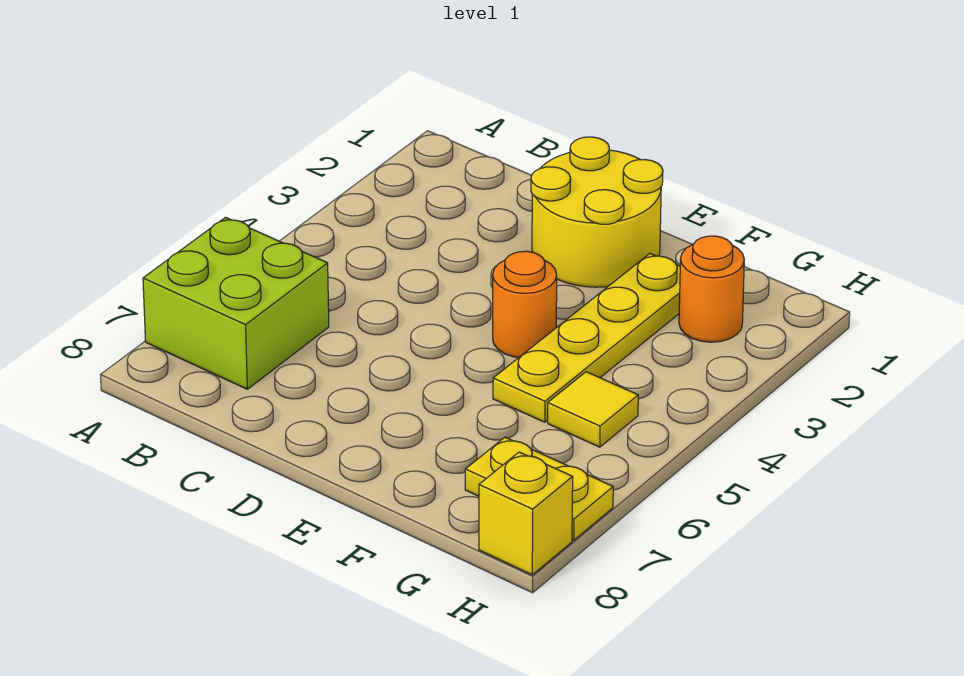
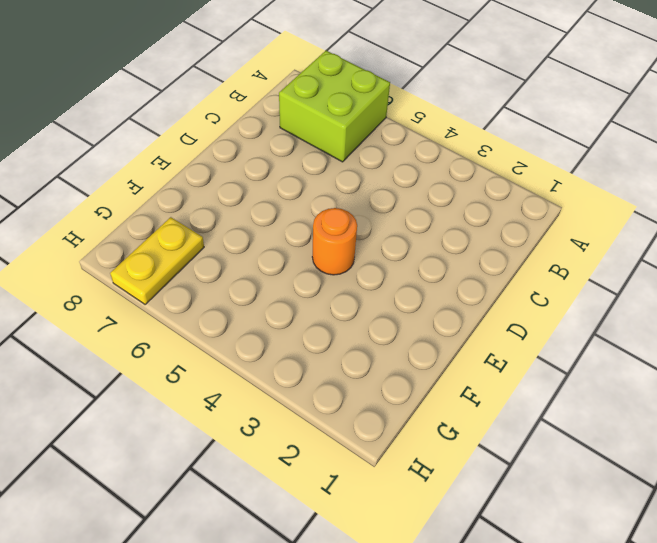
none -> yellow 2x2 round brick [531,137,663,287]
none -> yellow 1x4 plate [493,254,680,422]

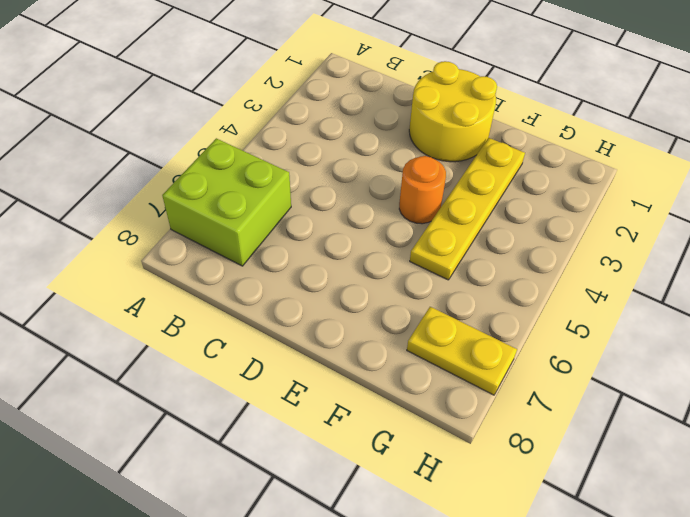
none -> orange 1x1 round brick [679,236,744,342]
none -> yellow 1x1 tile [548,372,638,447]

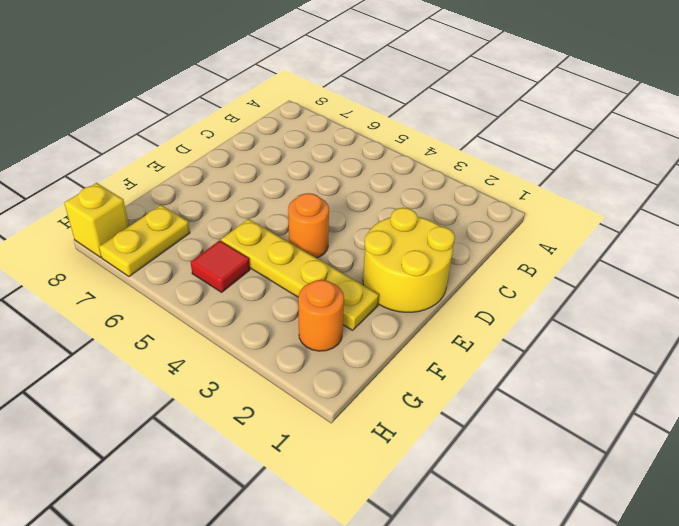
red 1x1 tile [191,240,250,292] -> yellow 1x1 tile [548,372,638,447]
none -> lime 2x2 brick [143,217,329,389]

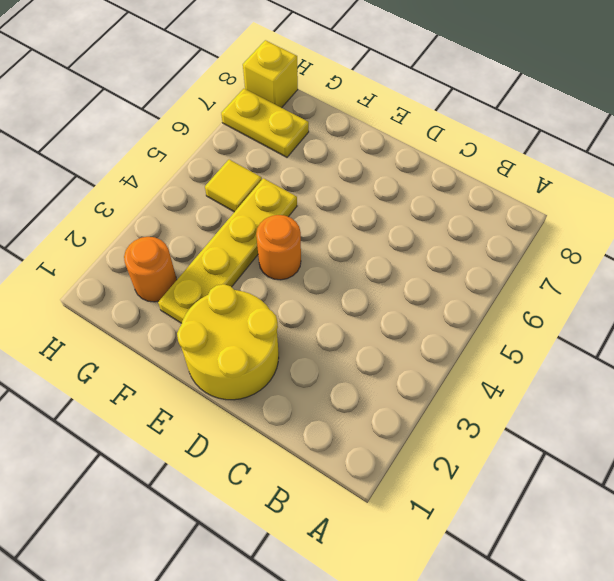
none -> lime 2x2 brick [143,217,329,389]

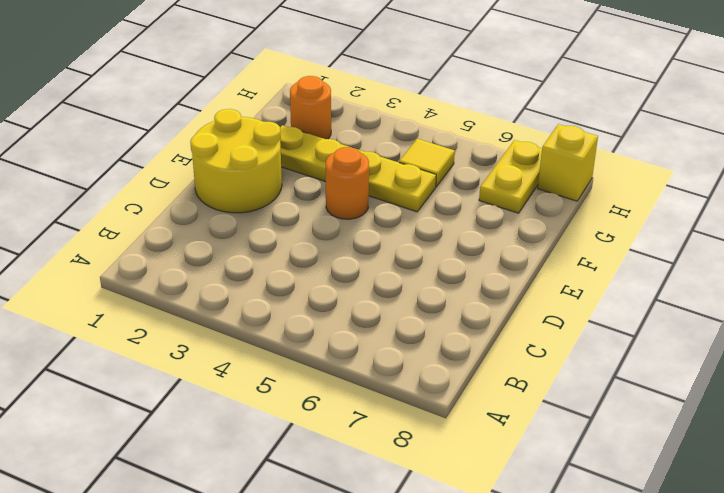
none -> lime 2x2 brick [143,217,329,389]

